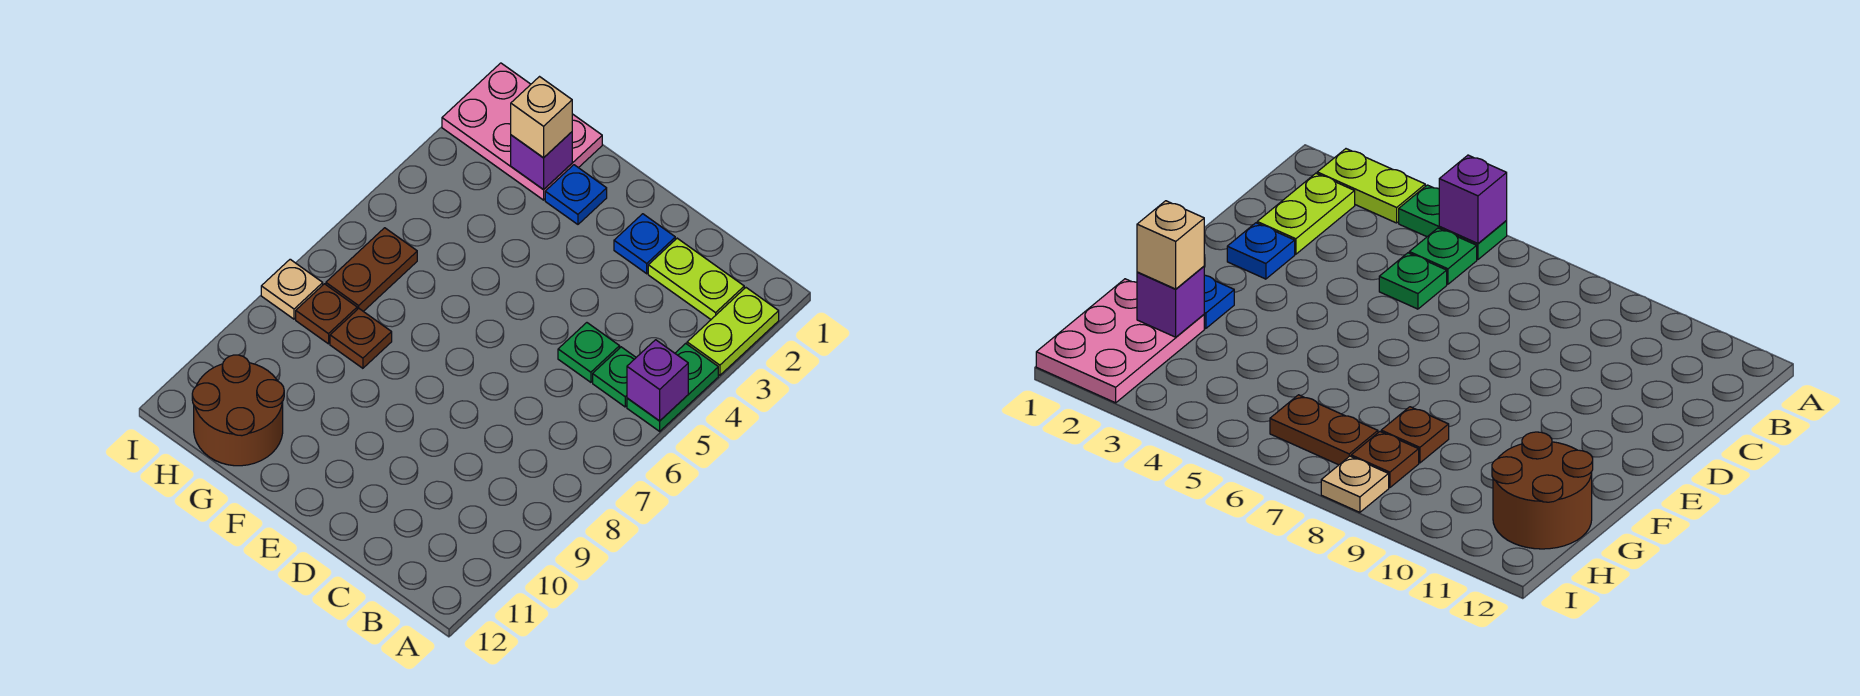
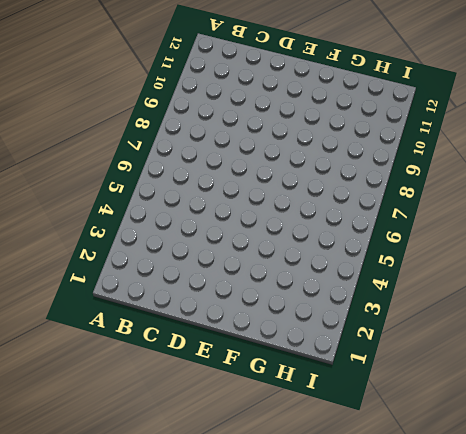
none -> lime 1x2 plate [687,288,779,375]
none -> green 1x2 plate [627,343,718,431]
none -> lime 1x2 plate [648,238,744,319]

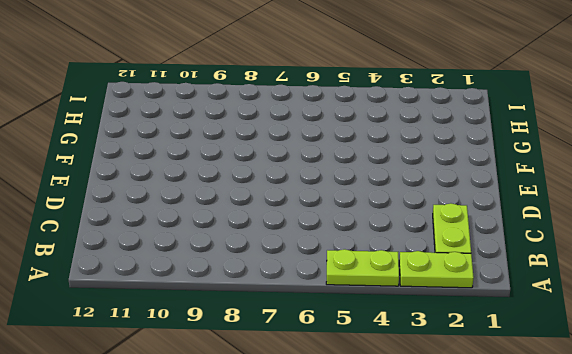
lime 1x2 plate [326,249,399,286] -> green 1x2 plate [627,343,718,431]
none -> green 1x1 plate [593,347,636,407]
none -> green 1x1 plate [558,323,620,382]
none -> blue 1x1 plate [614,214,675,274]

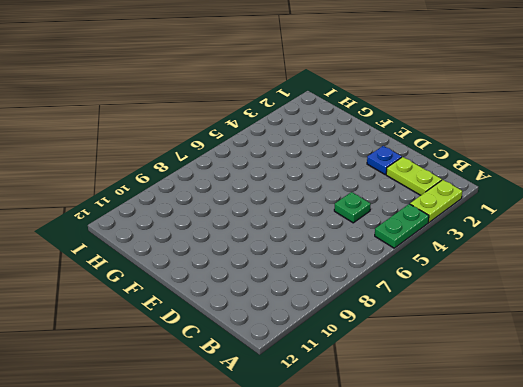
none -> green 1x1 plate [593,347,636,407]
none -> blue 1x1 plate [545,165,607,224]
none -> pink 2x3 plate [442,63,602,200]

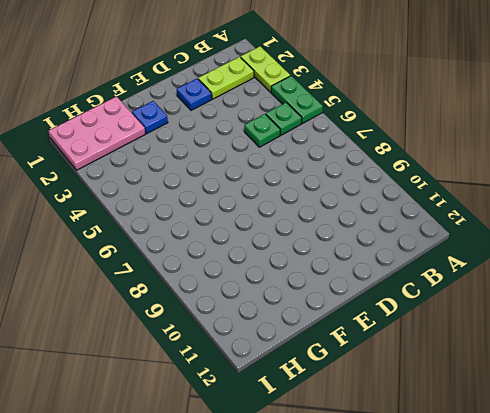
none -> brown 1x1 plate [330,309,392,368]
none -> brown 2x2 round brick [192,355,284,466]
none -> brown 1x2 plate [326,228,417,311]

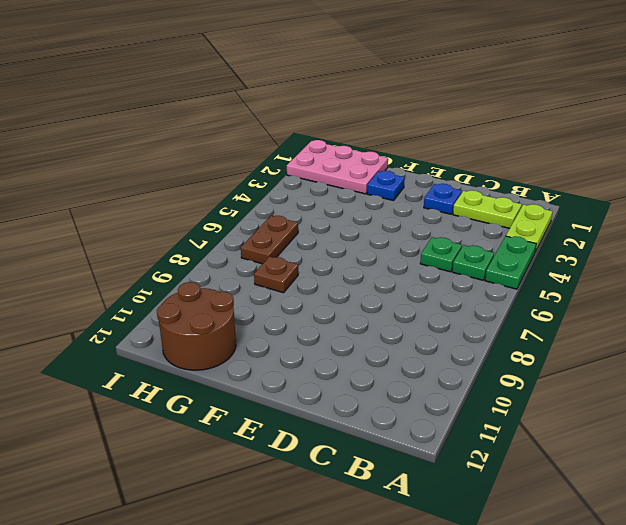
none -> brown 1x1 plate [296,284,357,344]
none -> tan 1x1 plate [261,259,323,319]
none -> purple 1x1 brick [627,340,688,421]

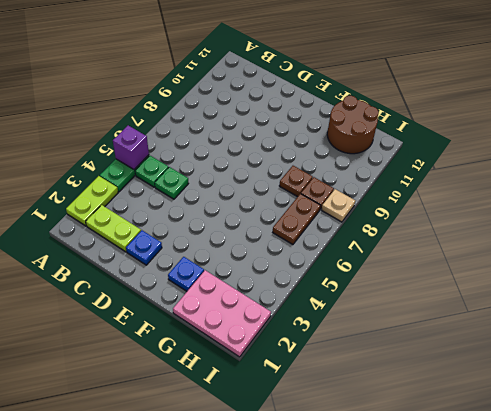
none -> purple 1x1 brick [511,132,572,190]
none -> tan 1x1 brick [511,77,572,158]

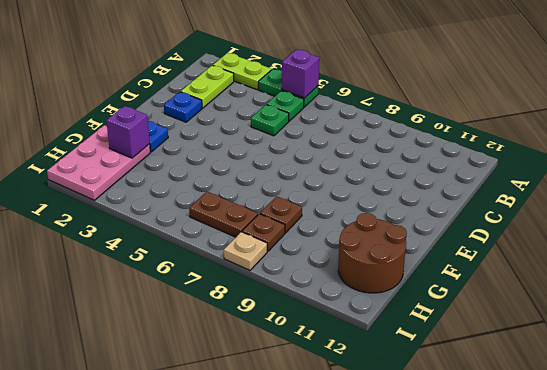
none -> tan 1x1 brick [511,77,572,158]

